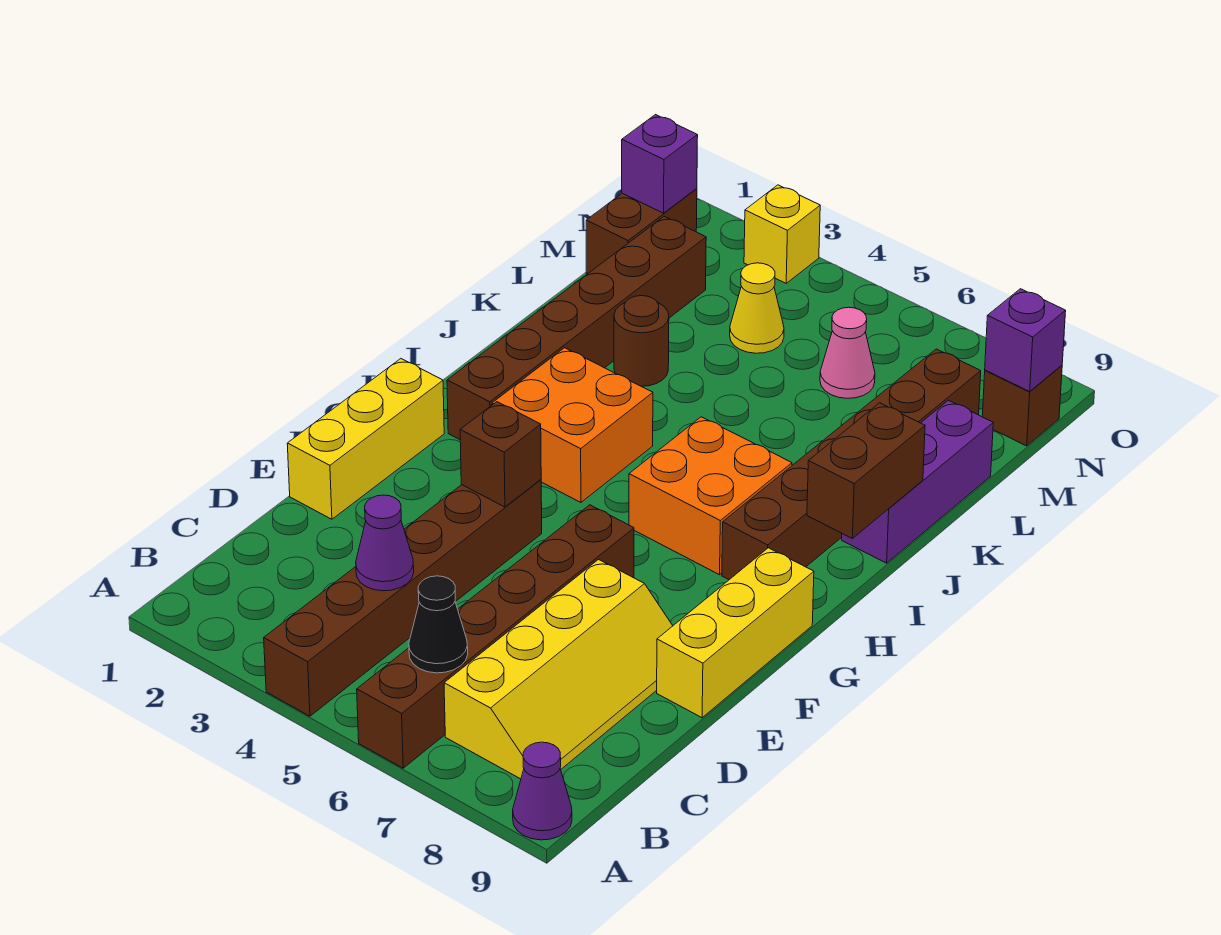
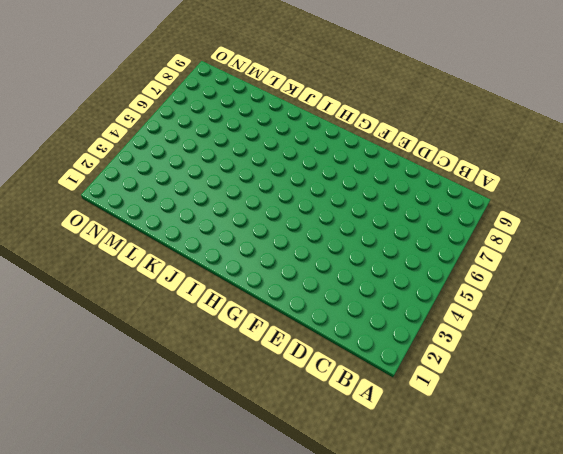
none -> brown 1x6 brick [264,480,542,716]
none -> brown 1x6 brick [357,505,634,768]
none -> purple 1x1 cone [513,742,572,840]

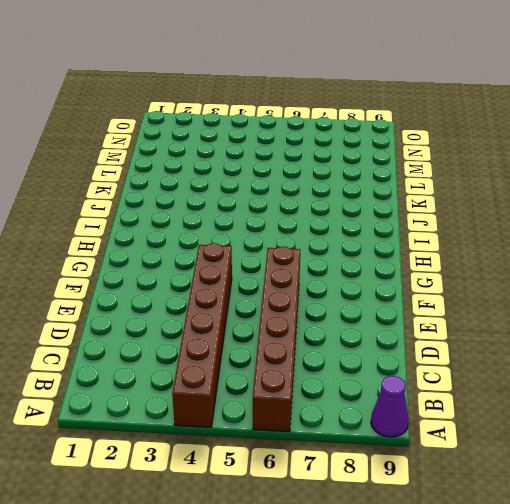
none -> yellow 2x4 slope [444,560,673,779]
none -> yellow 1x3 brick [287,359,444,519]
none -> yellow 1x3 brick [657,548,814,718]

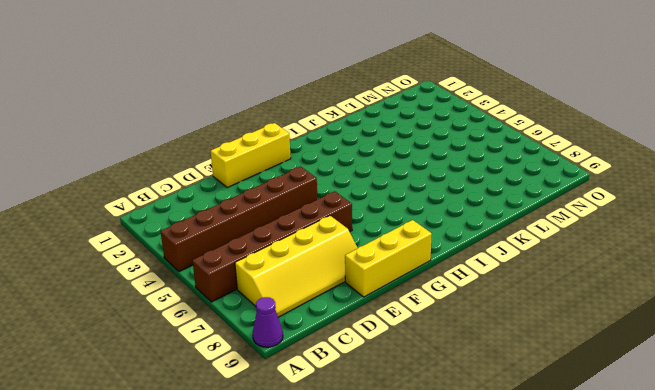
none -> brown 1x6 brick [447,217,706,440]
none -> orange 2x2 brick [492,348,653,502]
none -> orange 2x2 brick [629,417,792,575]

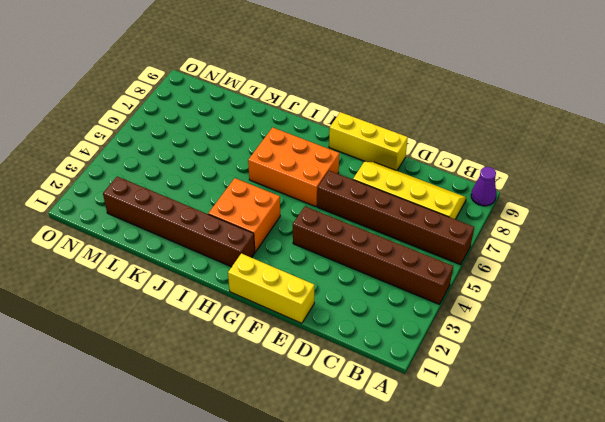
orange 2x3 brick [248,127,339,207] -> orange 2x2 brick [629,417,792,575]
none -> brown 1x6 brick [722,349,981,580]
none -> purple 1x3 brick [842,400,993,563]
none -> brown 1x1 round brick [614,296,669,386]

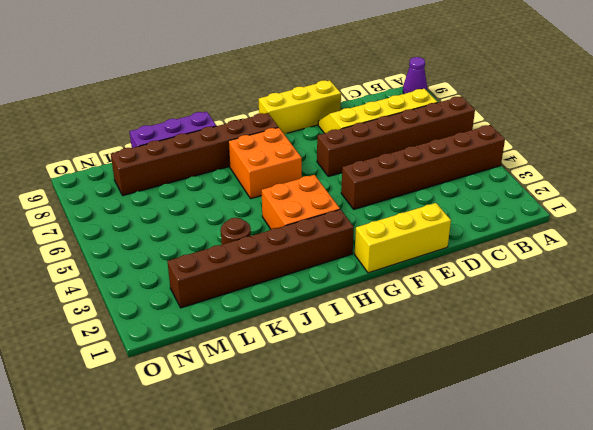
none -> brown 1x2 brick [586,189,697,274]
none -> yellow 1x1 cone [730,263,784,353]
none -> pink 1x1 cone [820,307,875,398]

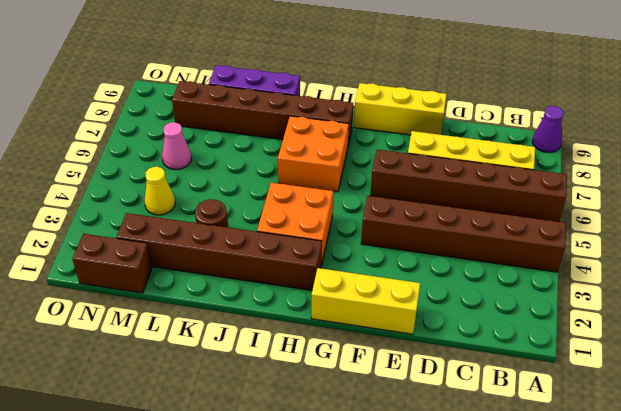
none -> brown 1x1 brick [982,365,1062,446]
none -> yellow 1x1 brick [744,185,820,283]
none -> black 1x1 cone [409,576,468,673]

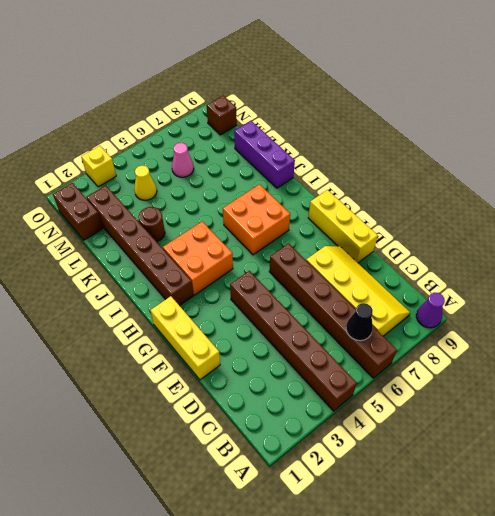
none -> brown 1x6 brick [722,349,981,580]
none -> purple 1x1 cone [356,495,414,591]
none -> brown 1x1 brick [460,402,541,507]

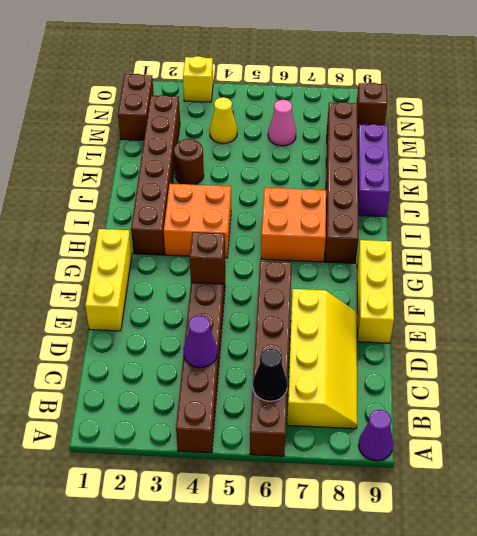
none -> brown 1x2 brick [807,403,925,538]
none -> purple 1x1 brick [622,115,698,213]
none -> purple 1x1 brick [985,289,1066,391]

